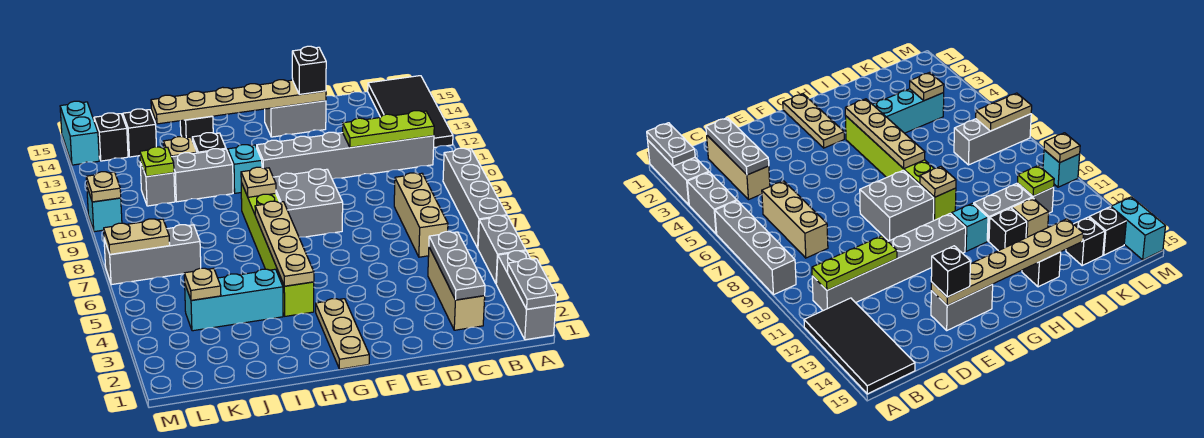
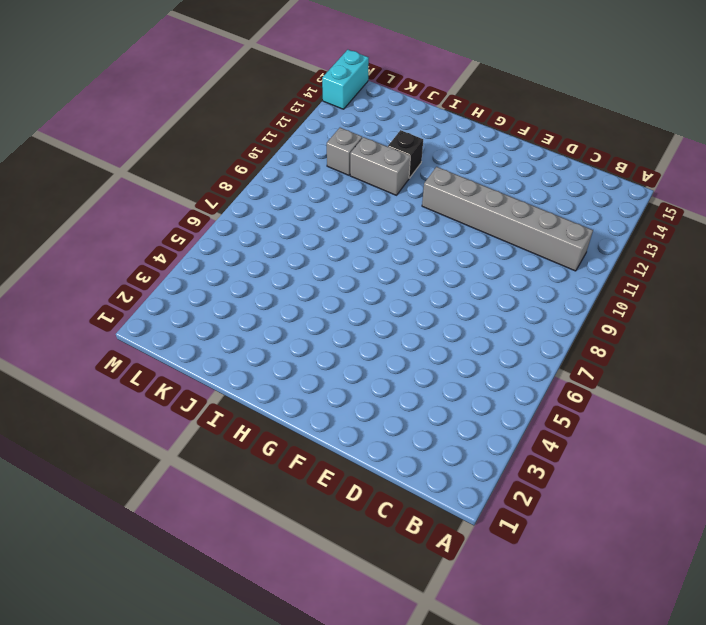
none -> grey 1x3 brick [496,251,556,340]
none -> grey 1x2 brick [478,215,526,283]
none -> grey 1x4 brick [443,148,507,248]
none -> black 2x4 tile [368,76,453,148]

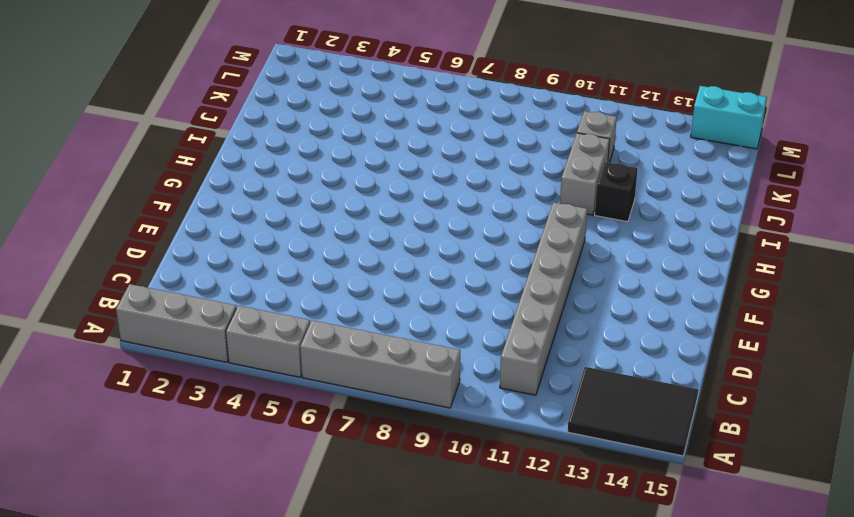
black 2x3 tile [568,367,698,456] -> black 2x4 tile [368,76,453,148]
none -> tan 1x3 brick [428,248,485,330]
none -> tan 1x3 brick [394,173,448,257]
none -> grey 1x2 brick [265,101,326,137]
none -> grey 2x2 brick [273,169,343,237]

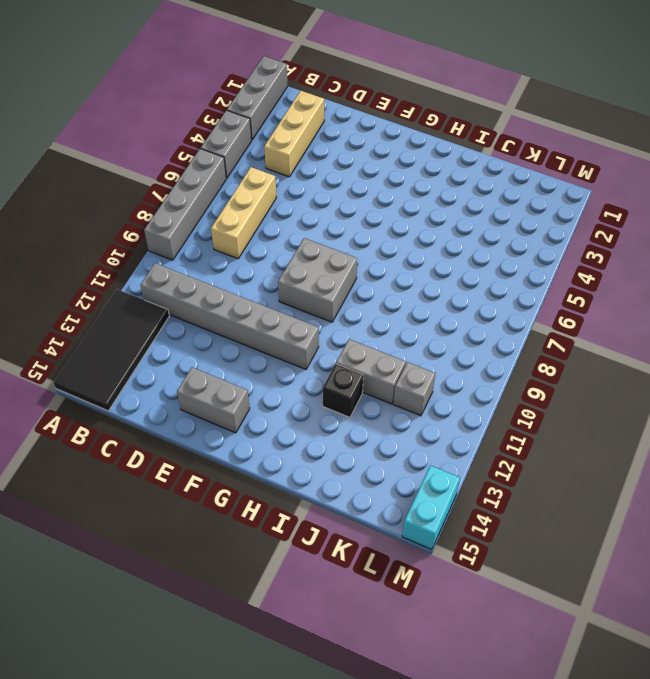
none -> tan 1x3 plate [316,299,369,369]
none -> lime 1x6 brick [241,183,314,316]
none -> cyan 1x1 brick [228,145,262,193]
none -> cyan 1x3 brick [185,269,283,331]

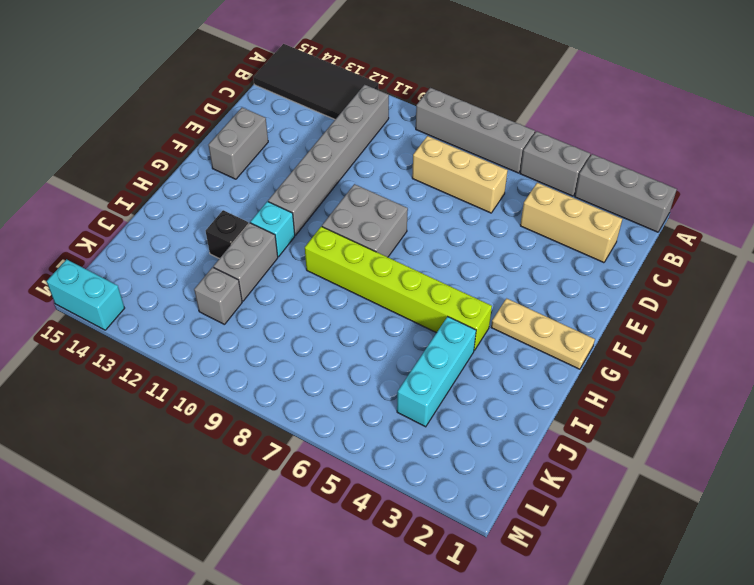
none -> black 1x1 brick [180,116,213,139]
none -> tan 1x1 brick [163,137,197,157]
none -> grey 1x3 brick [104,225,201,285]
none -> black 1x1 brick [123,109,156,157]

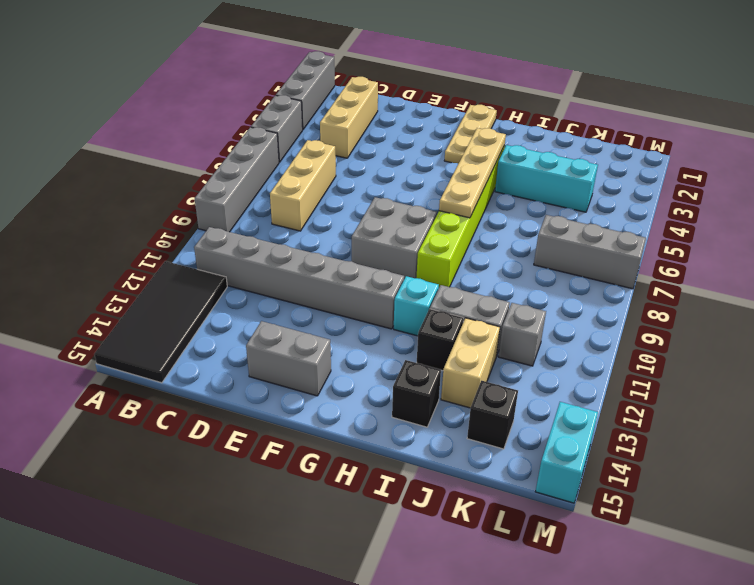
tan 1x2 brick [441,318,500,408] -> tan 1x1 brick [163,137,197,157]
none -> black 1x1 brick [94,113,128,161]
none -> cyan 1x1 brick [87,188,122,232]
none -> grey 1x2 plate [507,259,556,309]
none -> lime 1x3 plate [343,111,434,148]

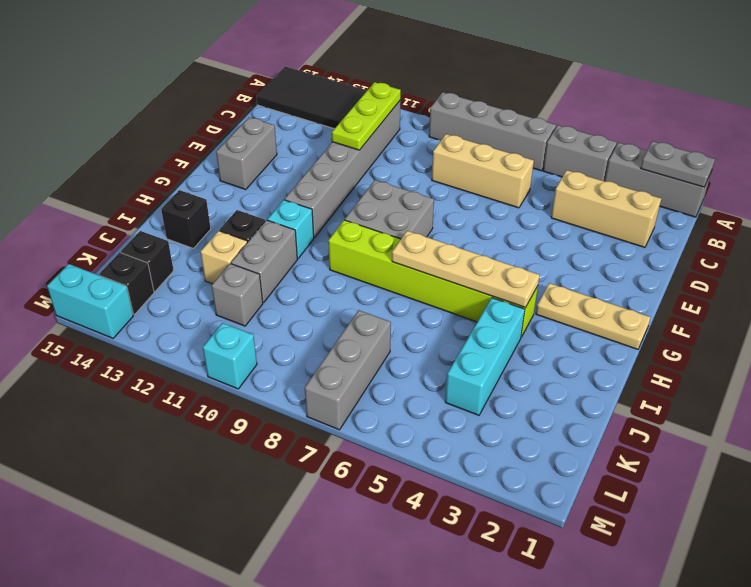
none -> grey 1x3 plate [429,232,485,300]
none -> tan 1x6 plate [151,80,326,124]
none -> tan 1x1 plate [241,167,276,197]
none -> tan 1x1 plate [184,268,221,300]

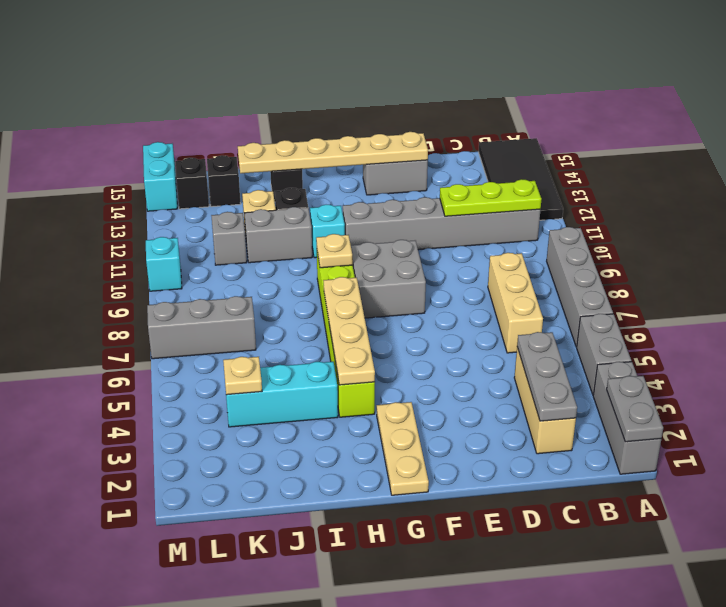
none -> lime 1x1 plate [140,147,174,177]
none -> tan 1x2 plate [104,219,170,254]
none -> tan 1x1 plate [86,172,121,202]
none -> black 1x1 brick [292,46,326,94]

